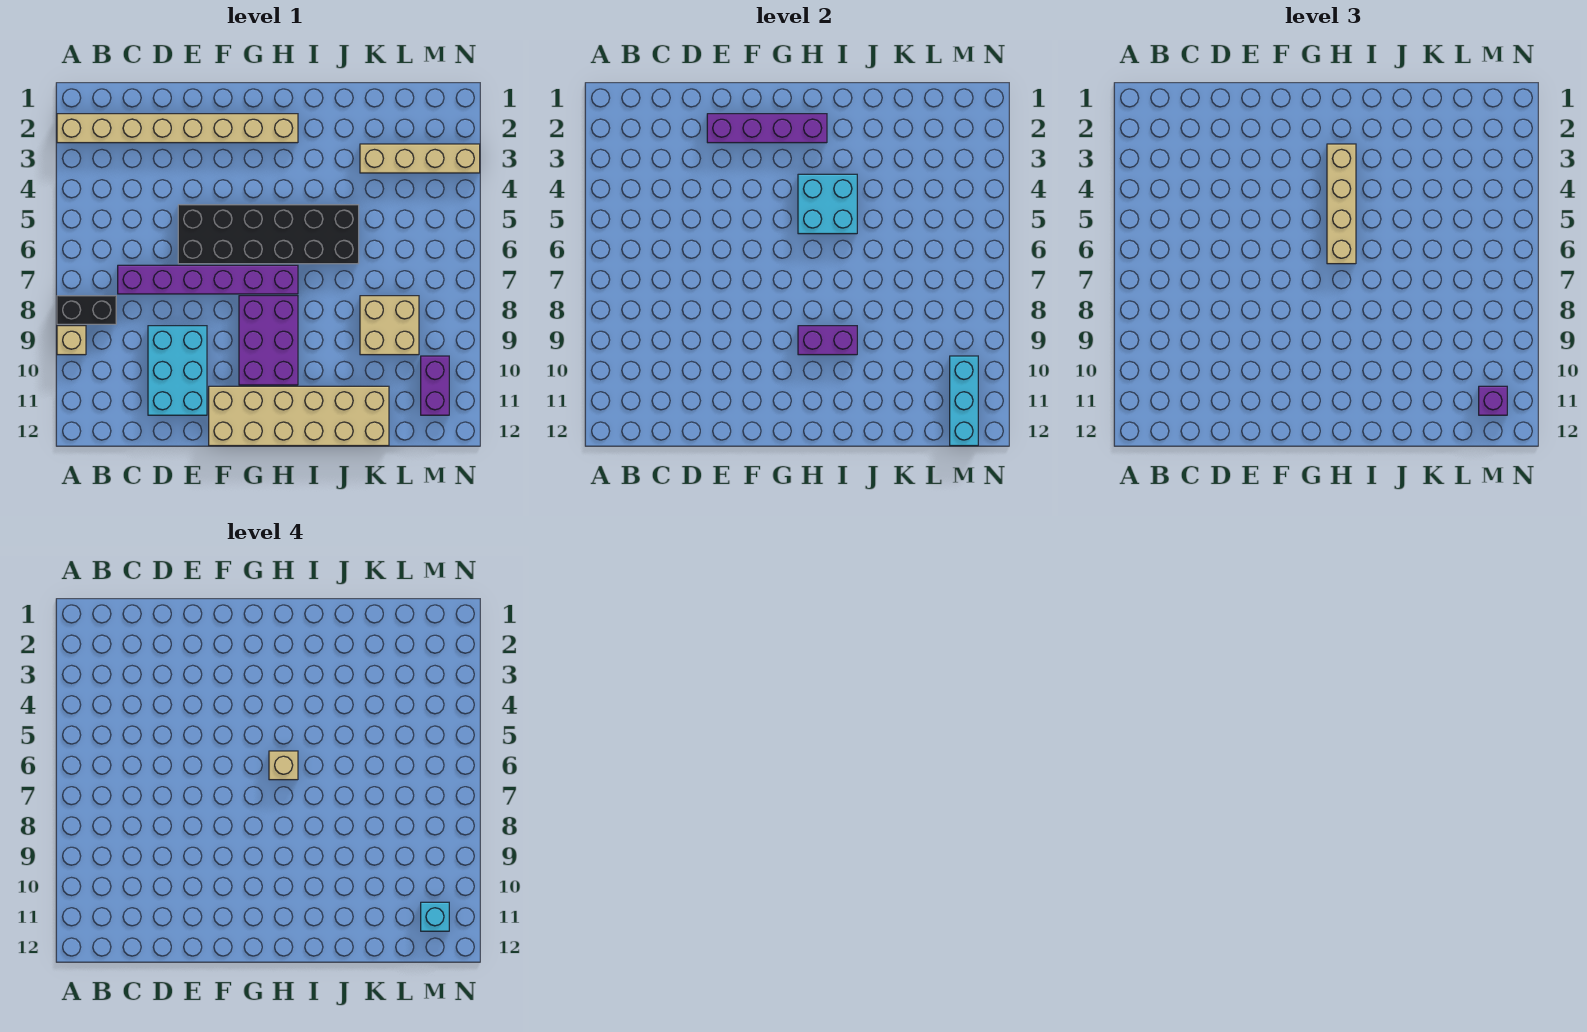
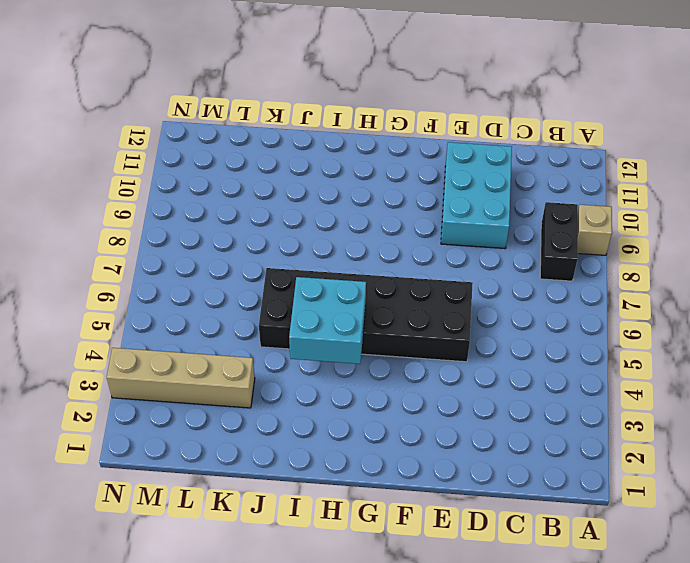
black 1x2 brick [540,202,578,281] -> black 1x2 brick turned to [57,296,116,324]
none -> tan 1x8 brick [57,114,298,143]
none -> purple 1x6 brick [118,265,298,294]
none -> tan 2x6 brick [209,386,389,446]

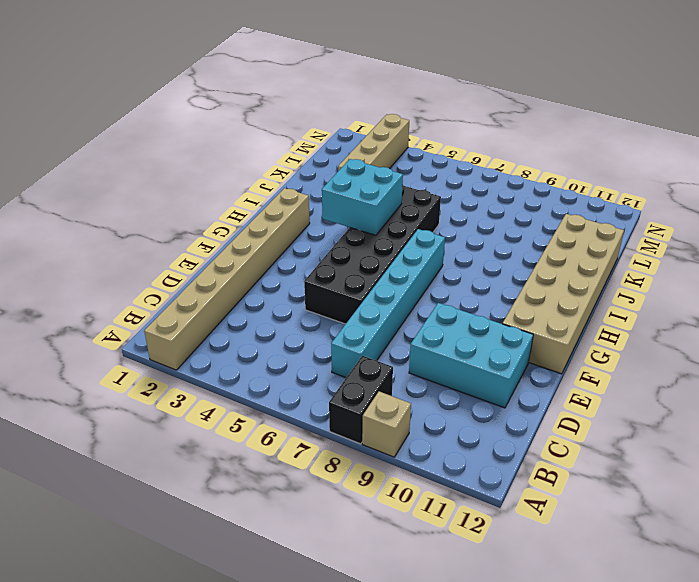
cyan 1x6 brick [331,229,445,378] -> purple 1x6 brick [118,265,298,294]
none -> purple 2x3 brick [239,296,298,385]
none -> tan 2x2 brick [360,296,419,355]
none -> purple 1x2 brick [421,356,449,415]

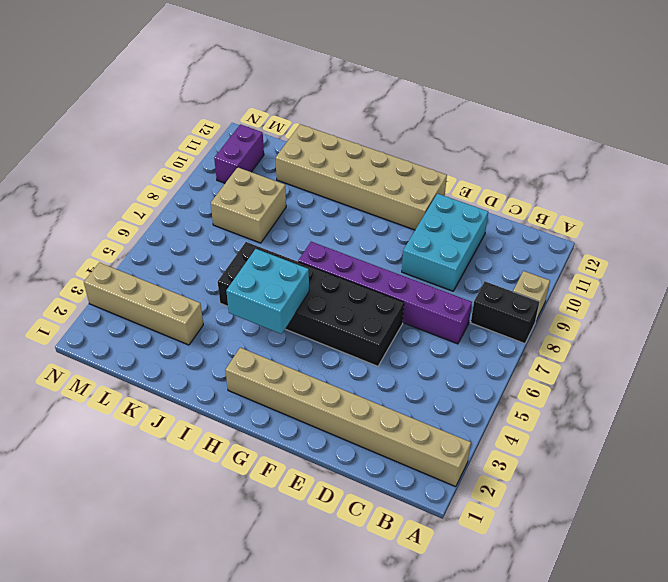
none -> purple 2x3 brick [239,296,298,385]
none -> purple 1x4 brick [707,114,827,143]
none -> purple 1x2 brick [798,326,857,355]

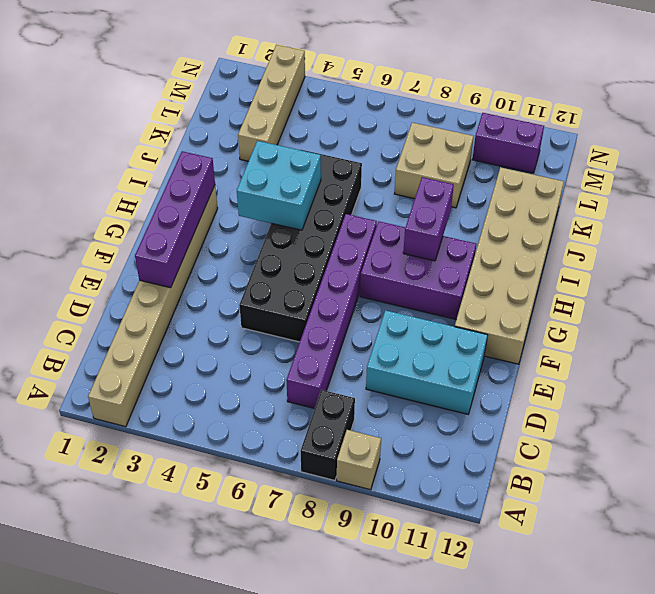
none -> cyan 1x3 brick [950,356,978,446]
none -> tan 1x4 brick [1327,144,1356,264]
none -> purple 1x1 brick [1479,386,1507,415]

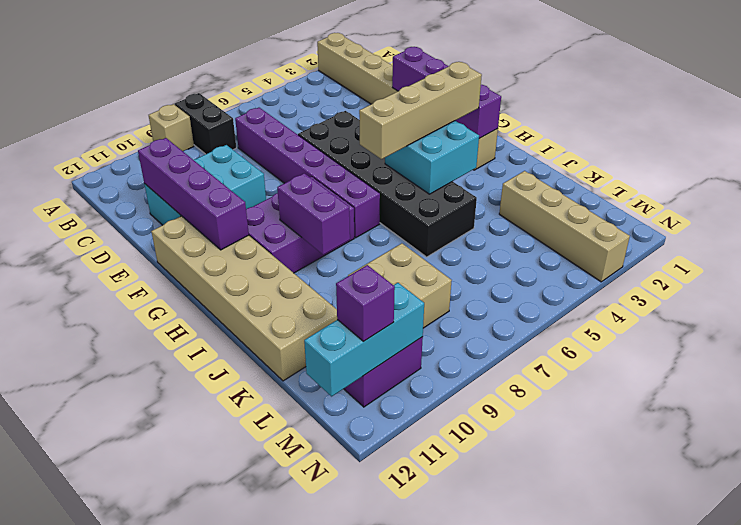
purple 1x4 brick [138,138,249,250] -> none
none -> tan 1x1 brick [269,751,298,780]
none -> cyan 1x1 brick [421,902,449,931]

